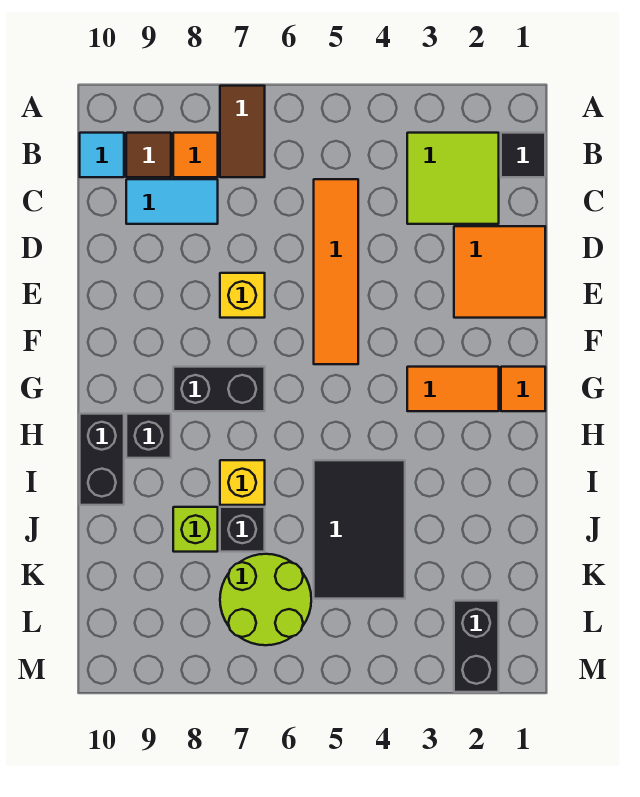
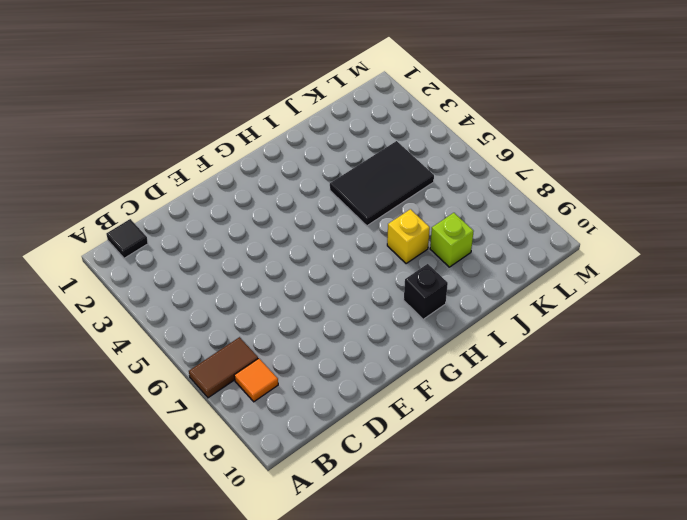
none -> lime 2x2 tile [407,133,499,224]
none -> brown 1x1 tile [126,133,171,177]
none -> cyan 1x1 tile [80,133,124,177]

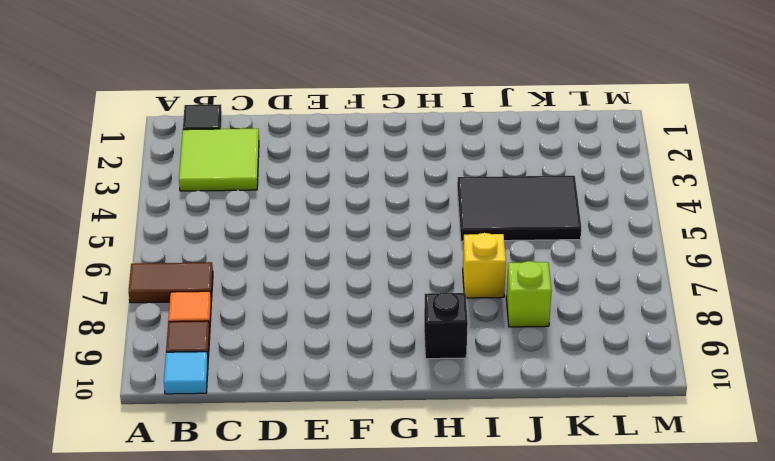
none -> orange 1x4 tile [314,179,358,364]
none -> cyan 1x2 tile [126,179,218,224]
none -> orange 2x2 tile [454,226,545,318]

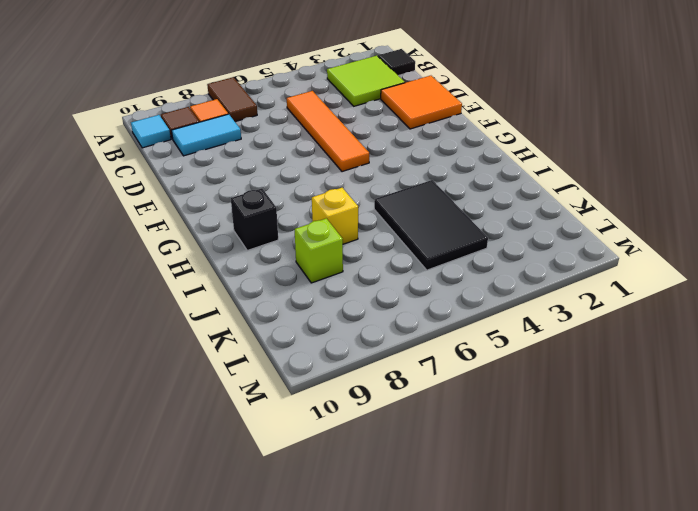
none -> yellow 1x1 brick [220,273,265,318]
none -> orange 1x1 tile [501,367,545,411]
none -> orange 1x2 tile [407,367,499,411]

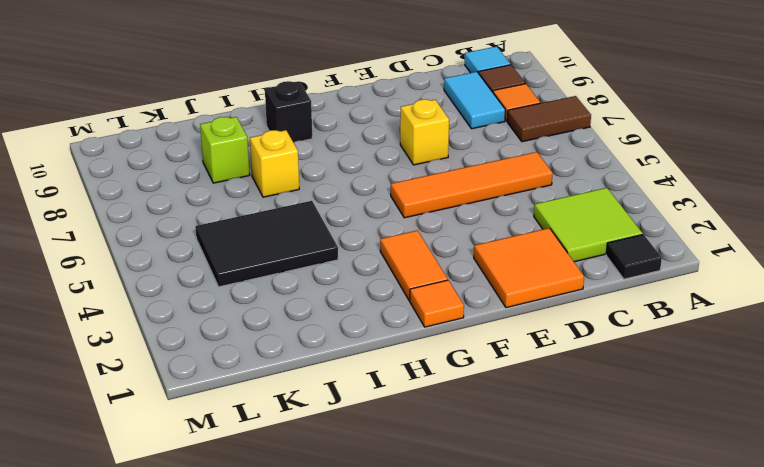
none -> black 1x2 brick [173,367,265,411]
none -> black 1x2 brick [80,414,124,505]
none -> black 1x1 brick [220,507,265,552]

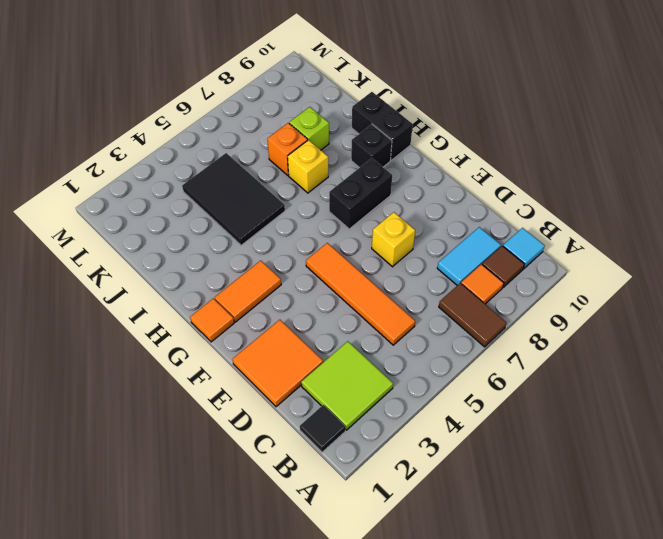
orange 1x1 brick [267,123,308,175] -> black 1x1 brick [220,507,265,552]
none -> lime 2x2 round brick [220,554,311,645]
none -> black 1x2 brick [454,601,499,692]

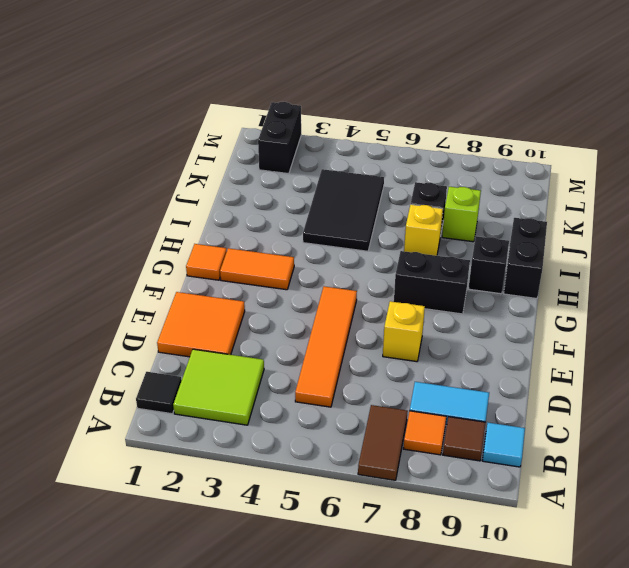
none -> lime 2x2 round brick [220,554,311,645]

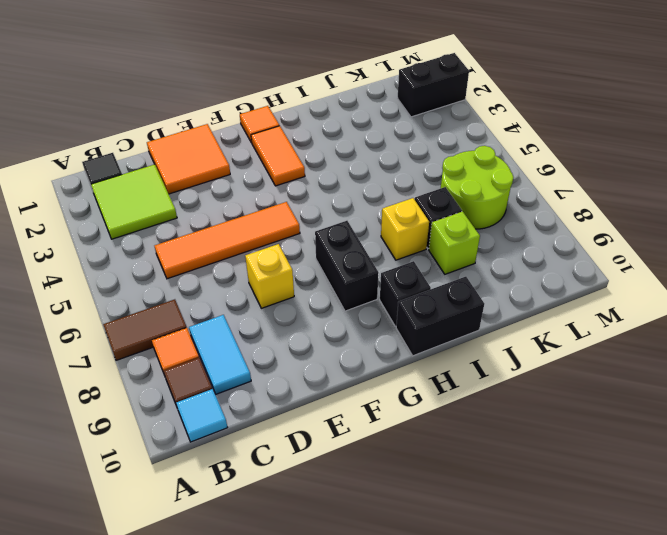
none -> black 2x3 tile [314,460,405,599]

